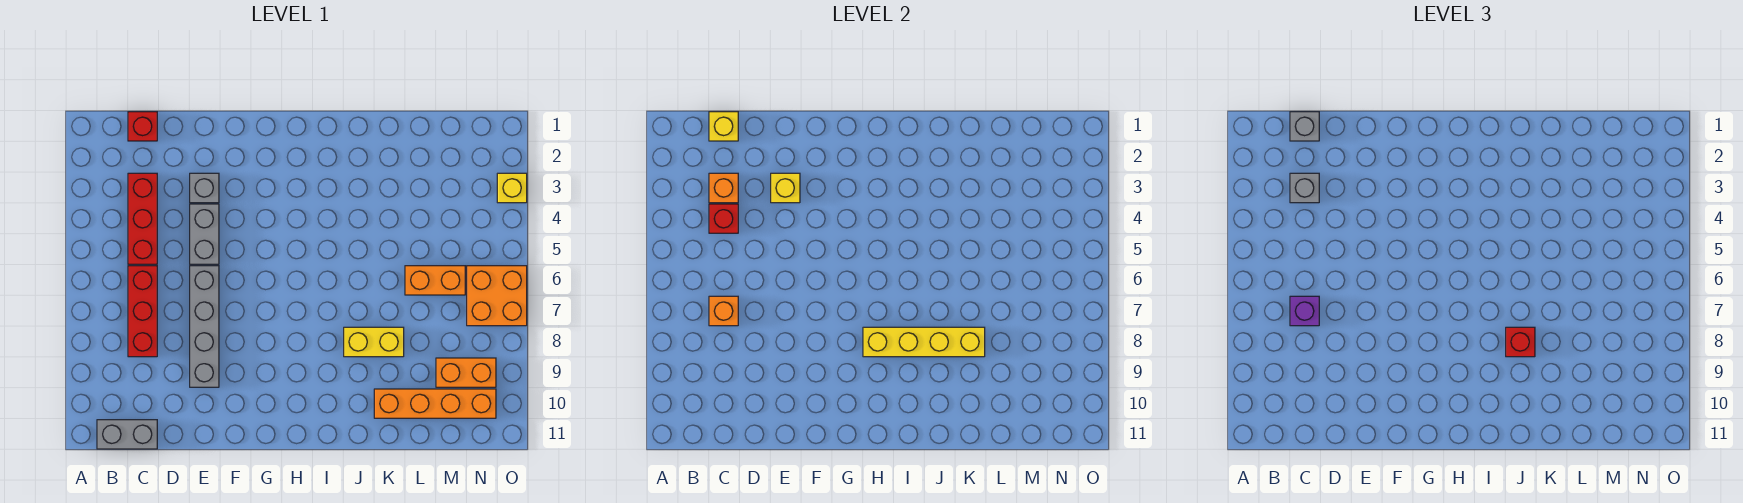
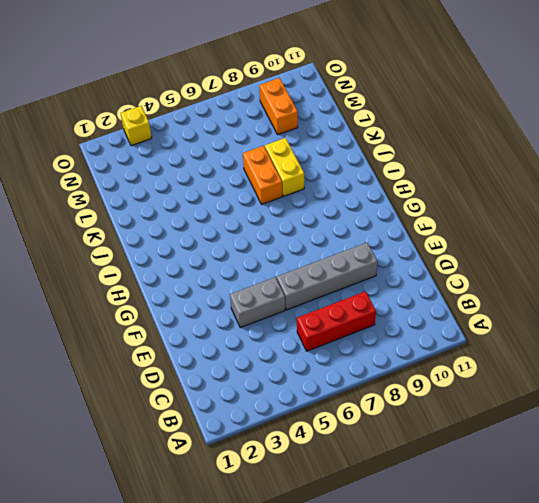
orange 1x2 brick [243,146,282,204] -> orange 1x2 brick moved to [405,266,465,295]
none -> grey 1x2 brick [97,420,157,449]
none -> red 1x1 brick [128,112,157,141]
none -> red 1x3 brick [128,173,157,264]

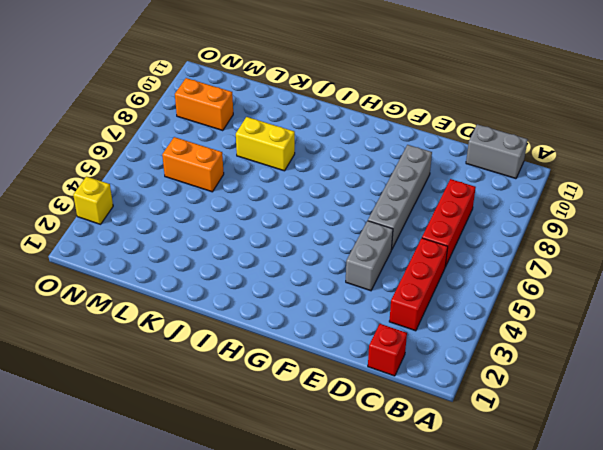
none -> grey 1x1 brick [190,173,219,203]
none -> orange 1x4 brick [374,389,496,418]
none -> orange 2x2 brick [467,266,527,326]

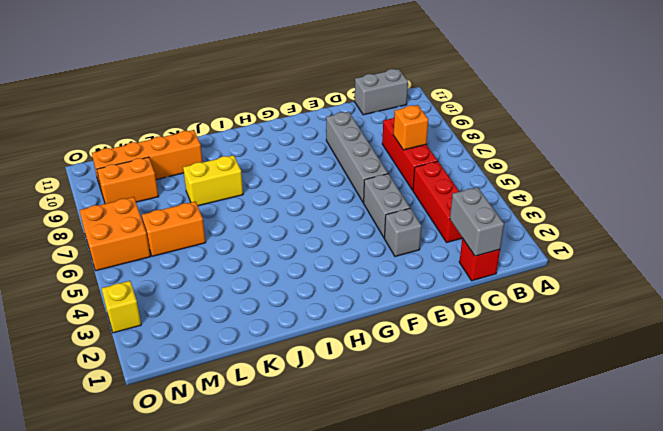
grey 1x2 brick [450,187,504,256] -> yellow 1x1 brick [709,112,738,141]
none -> orange 1x1 brick [709,173,738,203]
none -> red 1x1 brick [709,204,738,233]
none -> yellow 1x1 brick [771,173,800,203]

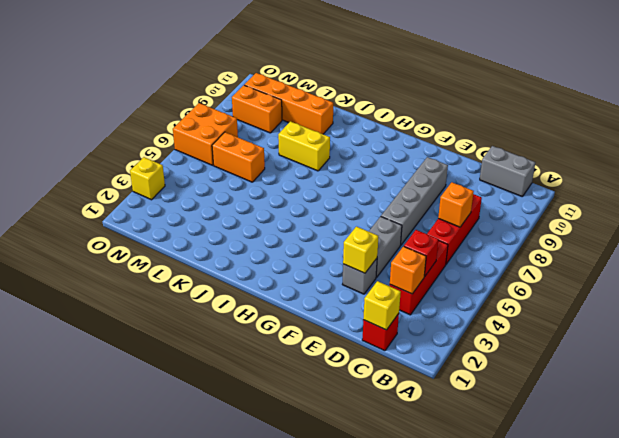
none -> yellow 1x4 brick [863,327,985,357]
none -> grey 1x1 brick [1290,112,1319,141]
none -> grey 1x1 brick [1290,173,1319,203]

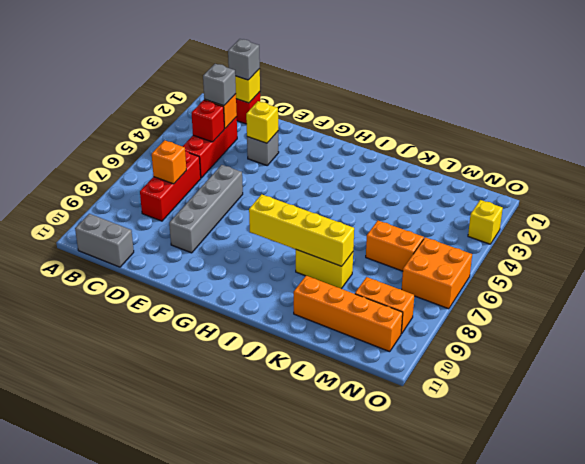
none -> grey 1x2 brick [190,204,219,264]
none -> purple 1x1 brick [1290,296,1319,326]
none -> red 1x1 brick [1506,327,1535,357]

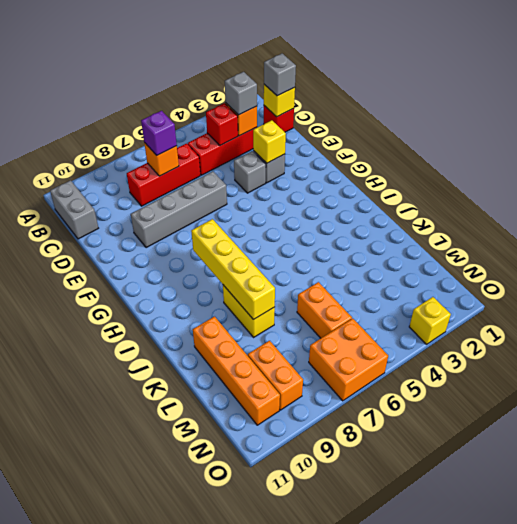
grey 1x1 brick [234,151,266,193] -> grey 1x2 brick [190,204,219,264]
none -> red 1x1 brick [1506,327,1535,357]

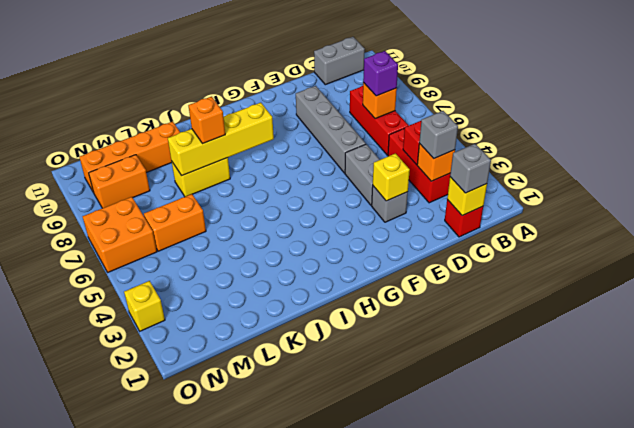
orange 1x1 brick [188,97,225,144] -> red 1x1 brick [1506,327,1535,357]

